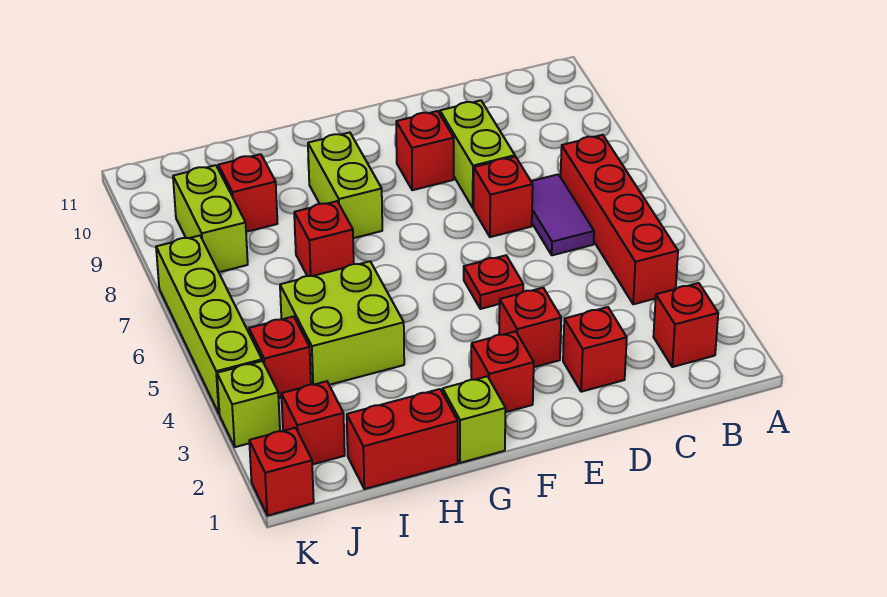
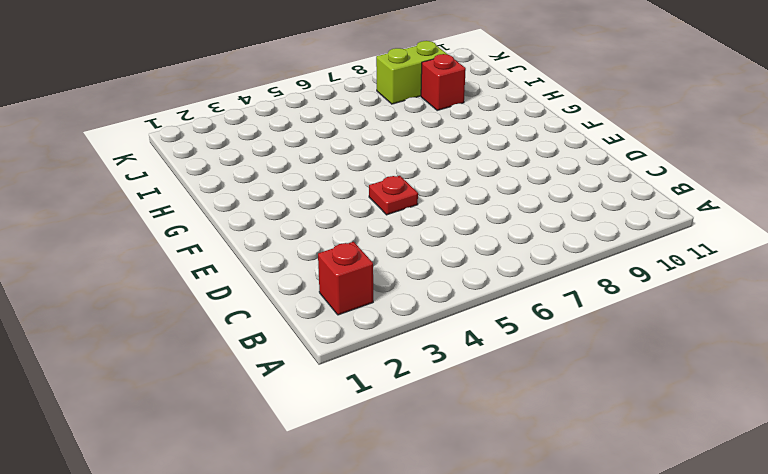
none -> red 1x4 brick [561,135,678,304]
none -> purple 1x2 tile [531,174,594,255]
none -> red 1x1 brick [563,307,627,392]

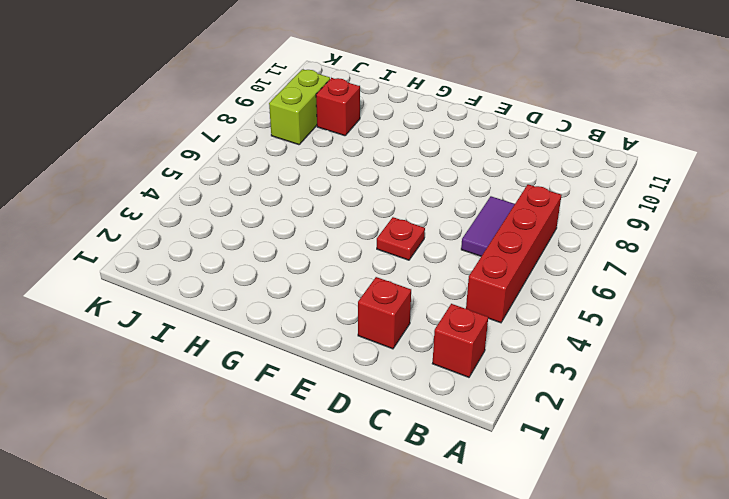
none -> red 1x1 brick [473,157,533,237]
none -> lime 1x2 brick [440,100,515,208]
none -> red 1x1 brick [499,288,561,367]

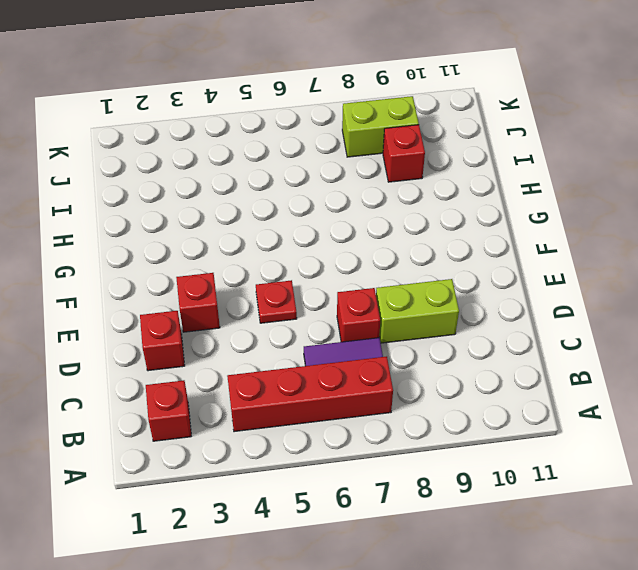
none -> red 1x1 brick [396,111,454,190]
none -> red 1x1 brick [471,331,534,412]
none -> lime 1x1 brick [443,376,506,463]

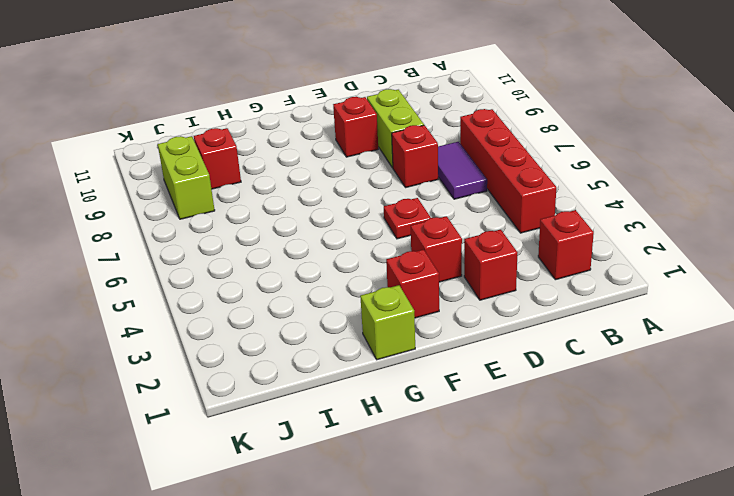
none -> lime 1x2 brick [308,132,382,238]
none -> red 1x2 brick [347,389,458,489]
none -> lime 2x2 brick [280,261,404,385]

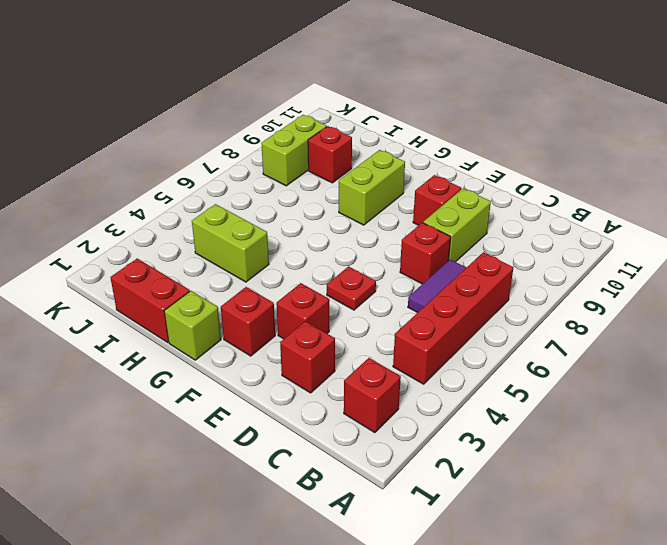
lime 1x2 brick [192,204,269,282] -> lime 2x2 brick [280,261,404,385]
none -> red 1x1 brick [294,201,354,276]
none -> red 1x1 brick [281,381,345,465]
none -> red 1x1 brick [249,316,311,398]

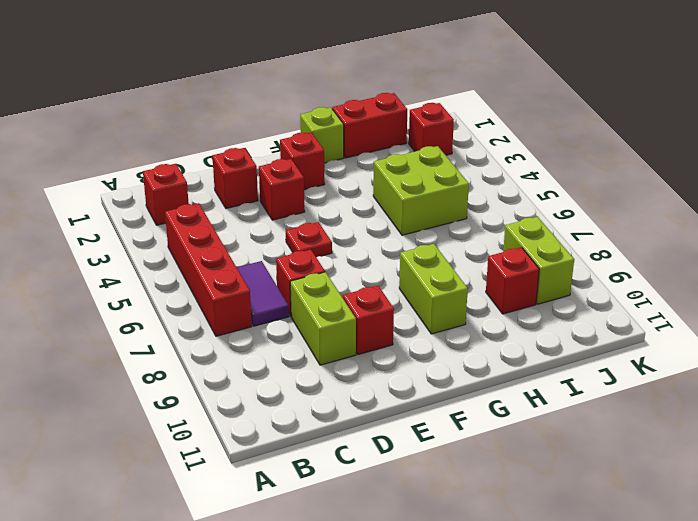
none -> red 1x1 brick [294,201,354,276]
none -> red 1x1 brick [249,316,311,398]
none -> red 1x1 brick [249,428,314,516]

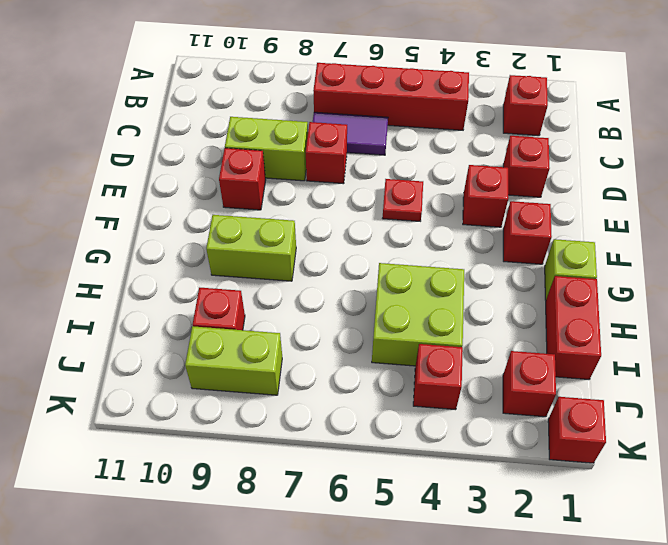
none -> red 1x1 brick [294,201,354,276]
none -> lime 1x1 brick [217,361,280,447]
none -> lime 1x4 brick [156,236,262,413]

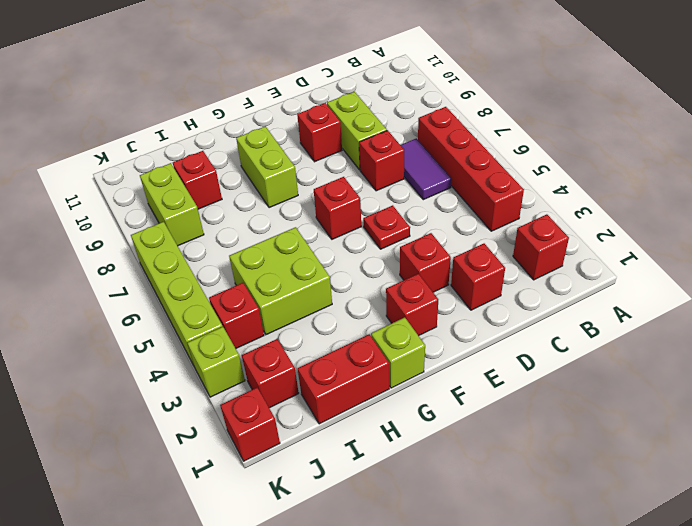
red 1x1 brick [314,177,361,239] -> red 1x1 brick moved to [294,201,354,276]

